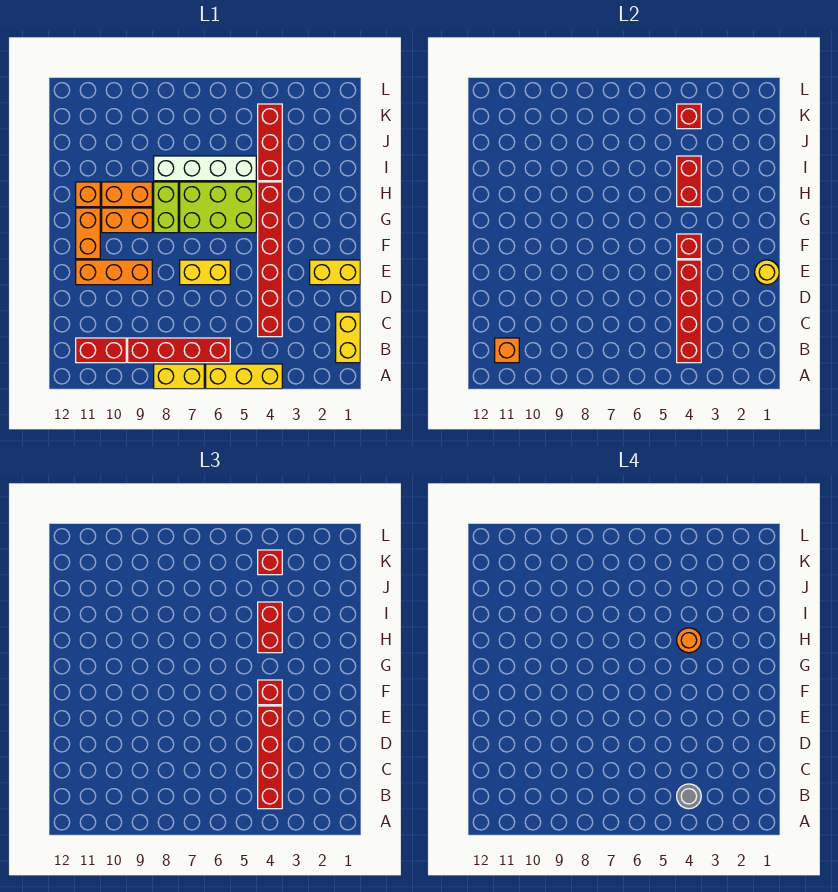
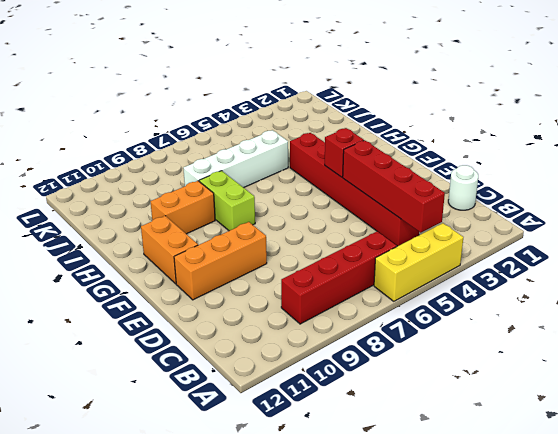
white 1x1 round brick [448,165,478,210] -> yellow 1x2 brick [336,312,360,363]
none -> yellow 1x2 brick [154,364,204,389]
none -> red 1x2 brick [76,338,126,363]
none -> yellow 1x2 brick [310,260,360,285]

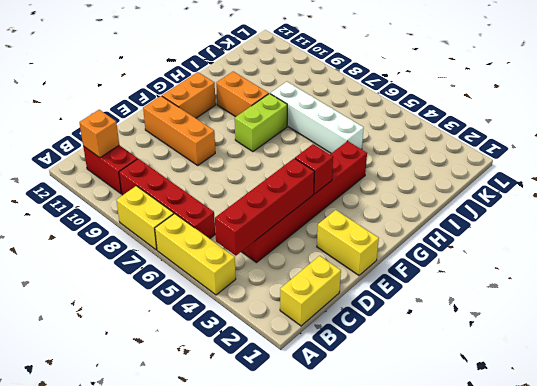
none -> yellow 1x2 brick [180,260,230,285]
none -> lime 2x3 brick [180,182,256,233]
none -> orange 1x2 brick [102,208,152,233]

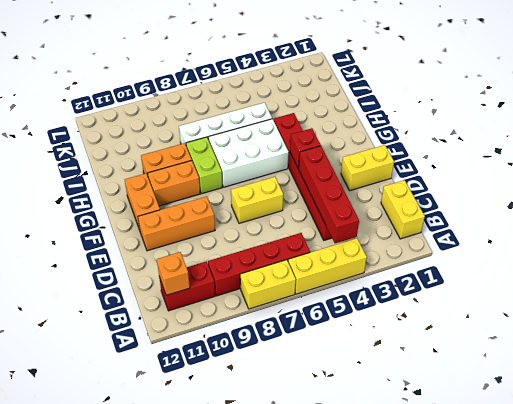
white 2x3 brick [208,119,289,187] -> lime 2x3 brick [180,182,256,233]
none -> orange 1x1 brick [76,182,100,207]
none -> red 1x3 brick [258,104,282,181]
none -> yellow 1x1 round brick [755,260,779,285]

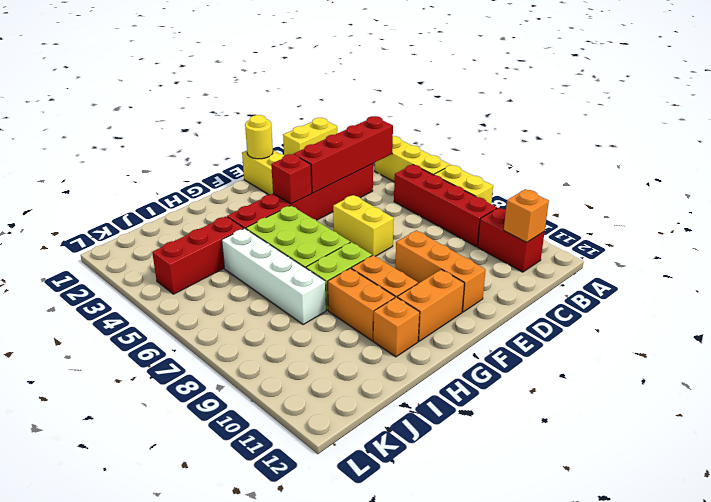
none -> red 1x2 brick [677,156,701,207]
none -> red 1x1 brick [677,104,701,129]
none -> red 1x4 brick [258,706,282,809]

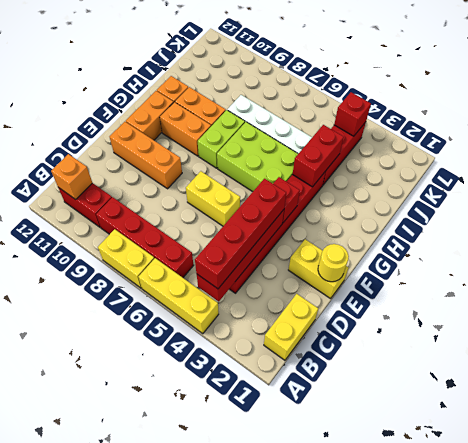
none -> red 1x1 brick [258,680,282,705]
none -> red 1x2 brick [258,602,282,653]
none -> red 1x1 brick [258,550,282,575]

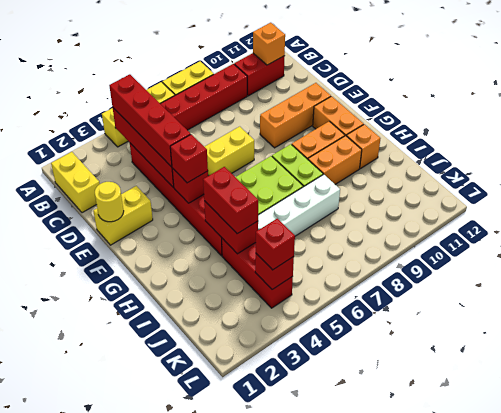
none -> grey 1x1 round brick [677,784,701,809]
none -> orange 1x1 round brick [677,628,701,653]

